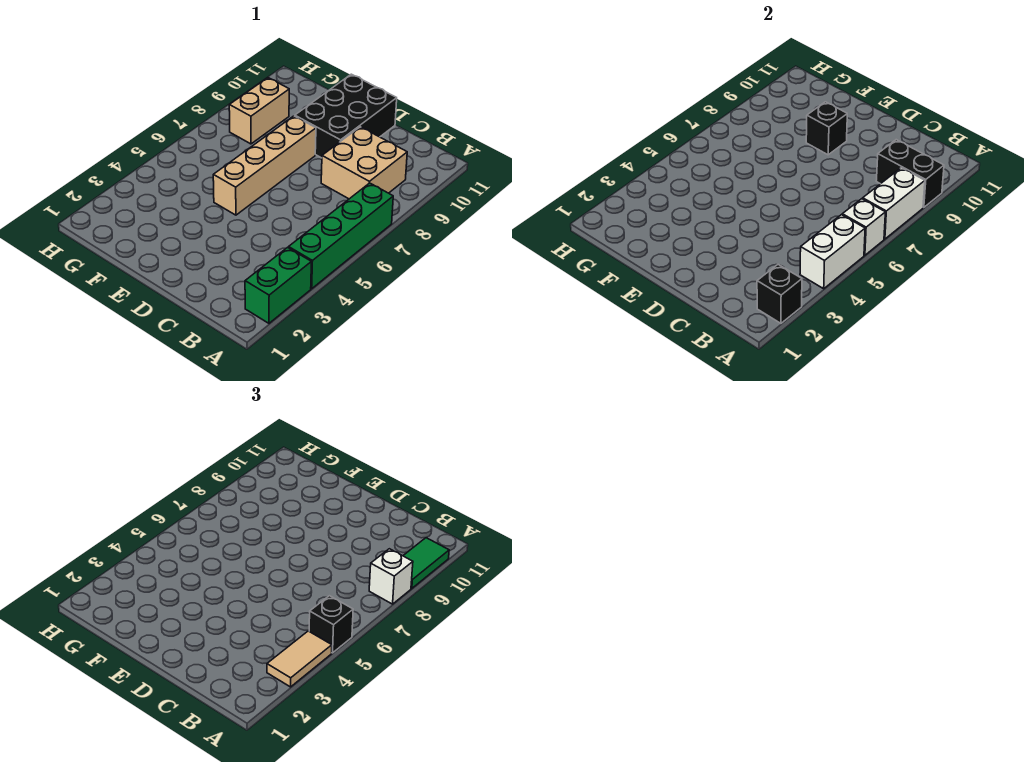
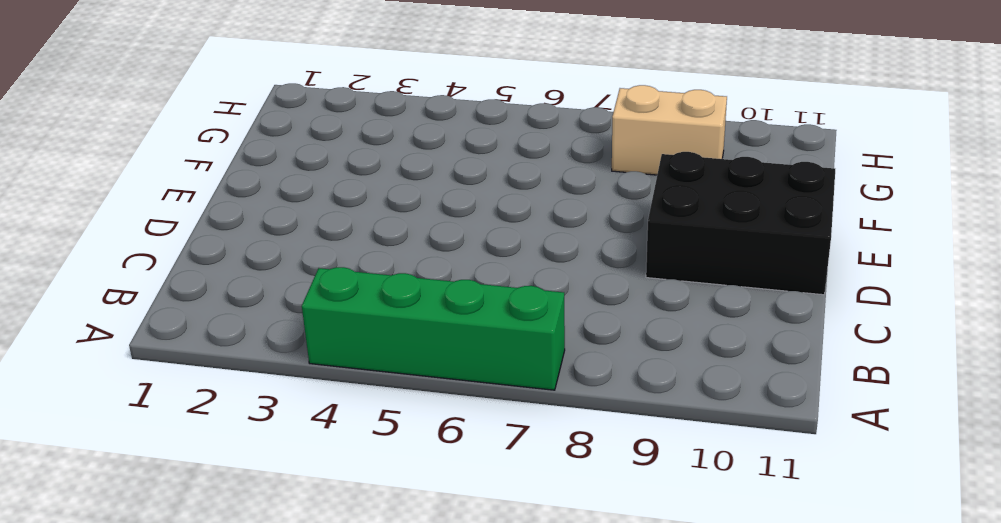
none -> green 1x2 brick [245,248,311,323]
none -> tan 2x2 brick [321,127,407,199]
none -> tan 1x4 brick [213,116,316,215]

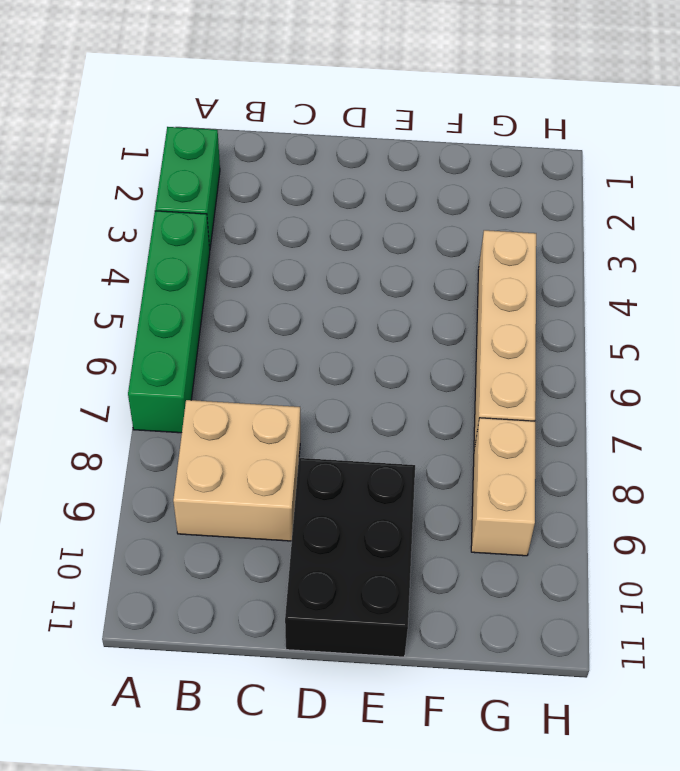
tan 1x4 brick [474,230,536,449] -> tan 1x4 brick moved to [213,116,316,215]
none -> black 1x1 brick [757,265,802,323]
none -> white 1x2 brick [800,215,865,289]
none -> white 1x1 brick [842,199,885,255]

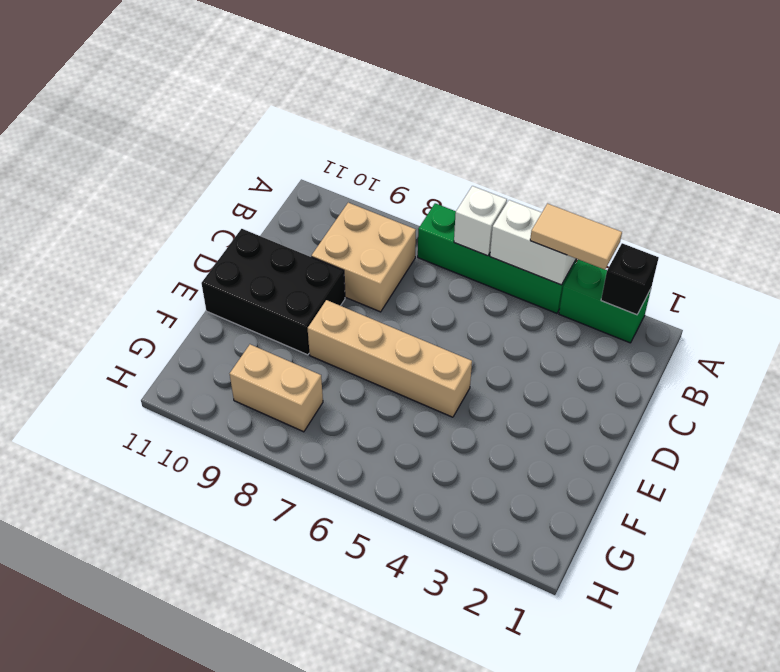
none -> white 1x2 brick [863,168,925,239]
none -> black 1x2 brick [876,140,944,208]
none -> black 1x1 brick [806,102,847,155]

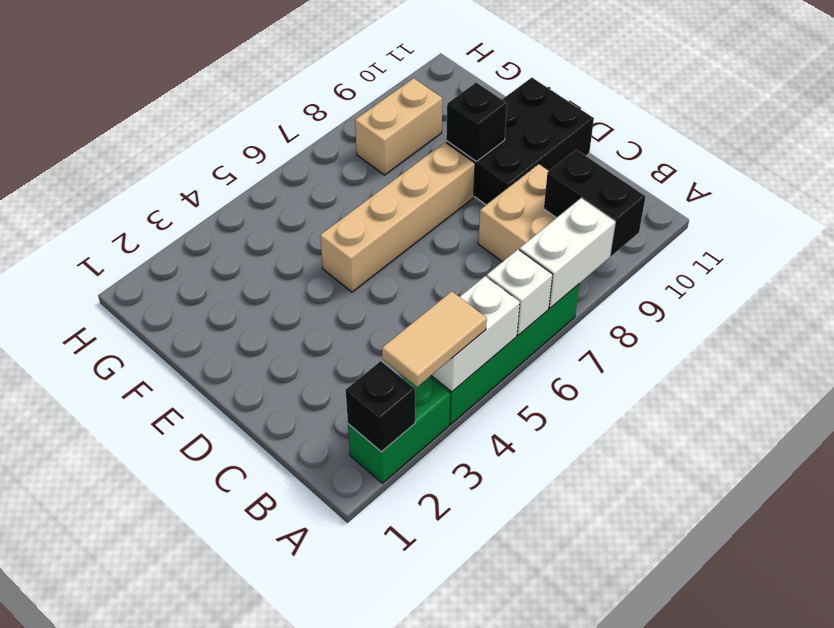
none -> black 1x1 brick [309,596,353,653]
none -> white 1x1 brick [369,549,413,604]
none -> green 1x2 tile [403,538,449,589]

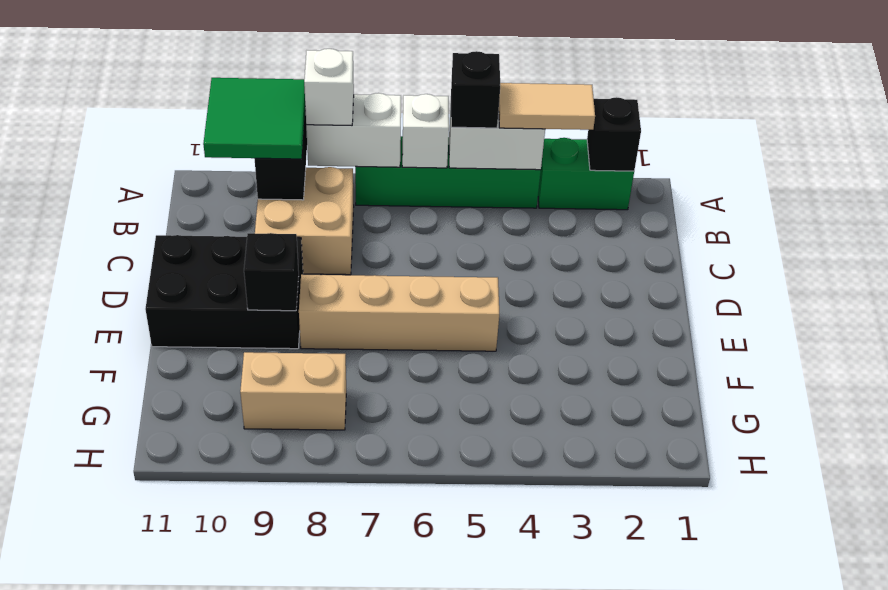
green 2x2 tile [203,78,305,159] -> green 1x2 tile [403,538,449,589]

